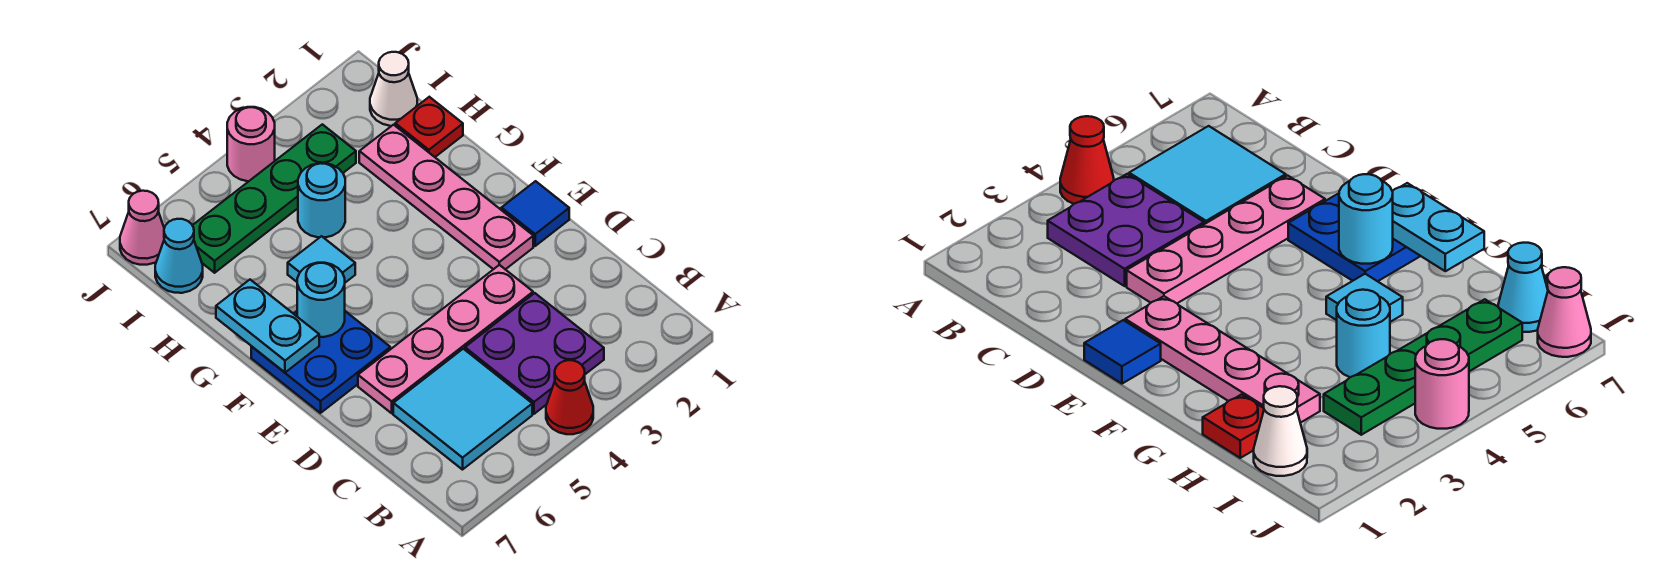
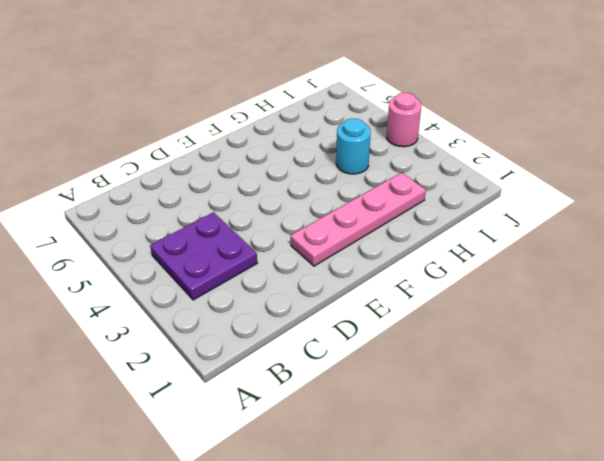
none -> red 1x1 cone [546,360,593,434]
none -> cyan 2x2 tile [393,349,532,470]
none -> pink 1x4 plate [358,265,533,413]

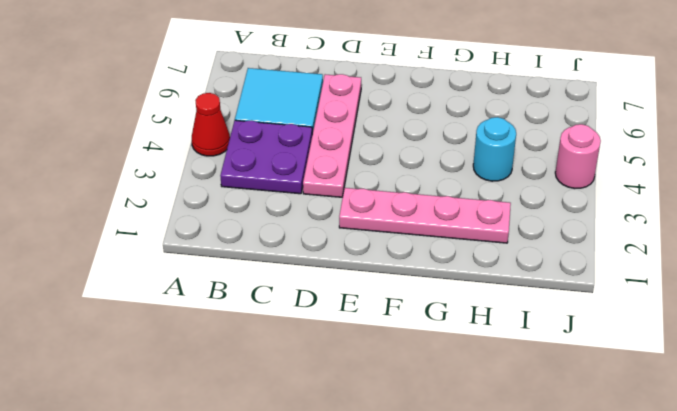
none -> blue 1x1 tile [501,181,569,246]
none -> blue 2x2 plate [251,311,390,413]
none -> cyan 1x1 tile [288,236,355,283]

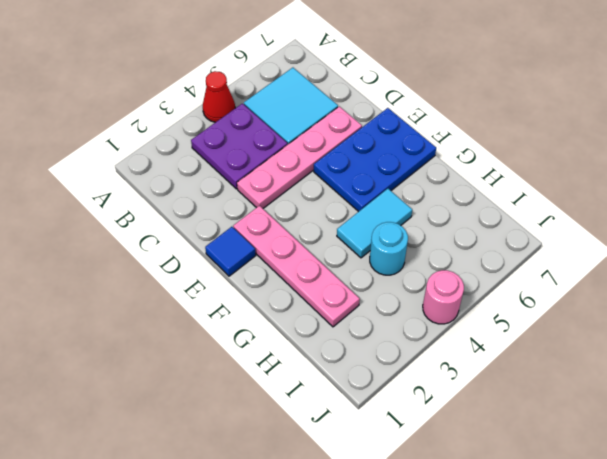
blue 2x3 plate [314,108,436,212] -> blue 2x2 plate [251,311,390,413]
cyan 1x2 tile [337,189,412,258] -> cyan 1x1 tile [288,236,355,283]
none -> red 1x1 plate [395,97,463,157]
none -> white 1x1 cone [370,52,417,126]
none -> green 1x4 plate [192,124,356,273]

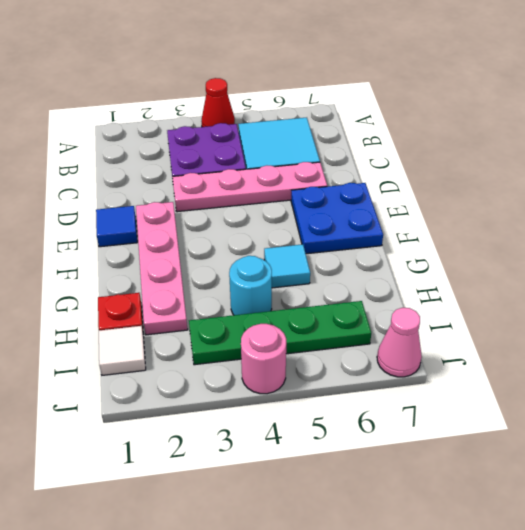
white 1x1 tile [99,326,146,375] -> white 1x1 cone [370,52,417,126]
none -> cyan 1x1 cone [155,219,203,293]
none -> cyan 1x1 round brick [297,263,345,337]
none -> cyan 1x2 plate [216,280,319,372]

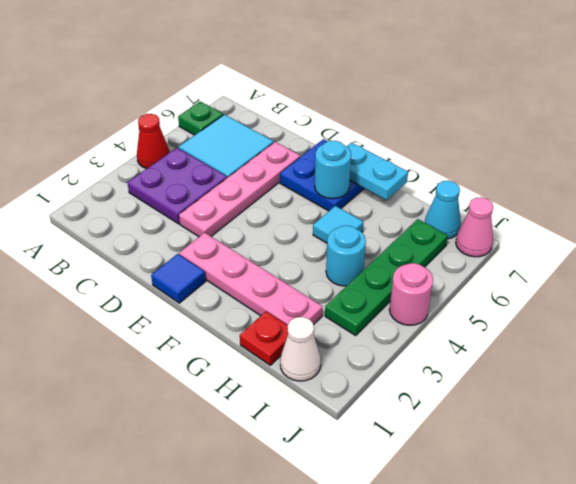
green 1x1 plate [178,102,223,135] -> none

